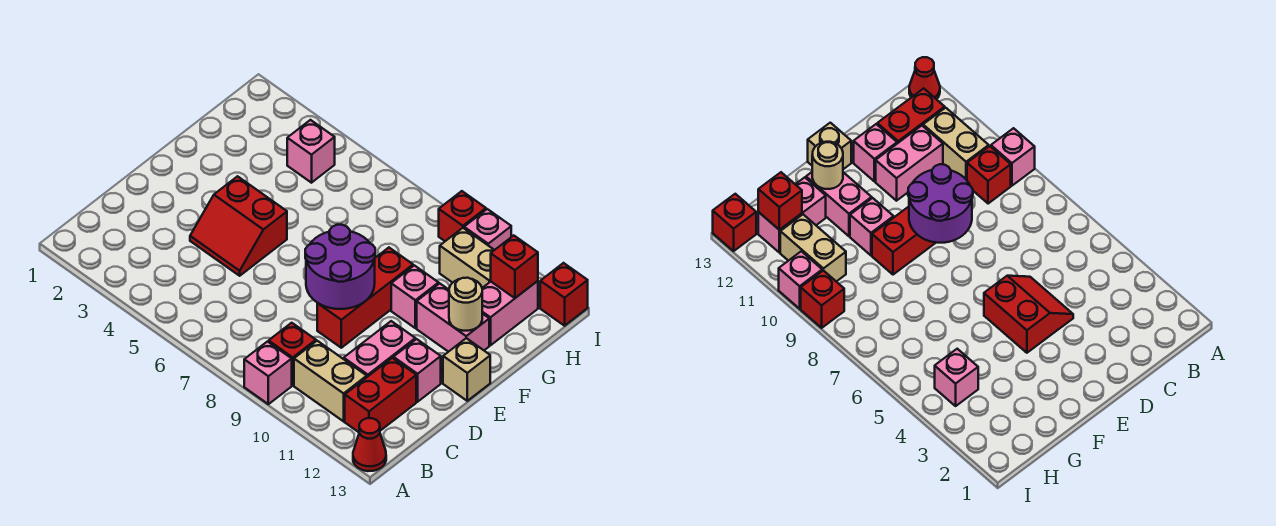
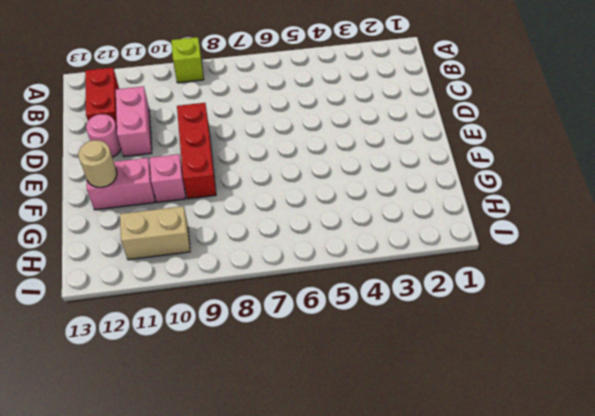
lime 1x1 brick [171,37,204,83] -> pink 1x1 brick [244,342,292,404]
pink 1x1 round brick [86,114,121,157] -> pink 1x1 brick [393,339,441,402]
none -> red 1x1 cone [353,418,386,471]
none -> red 1x1 brick [269,323,316,385]
none -> tan 1x2 brick [294,341,367,421]

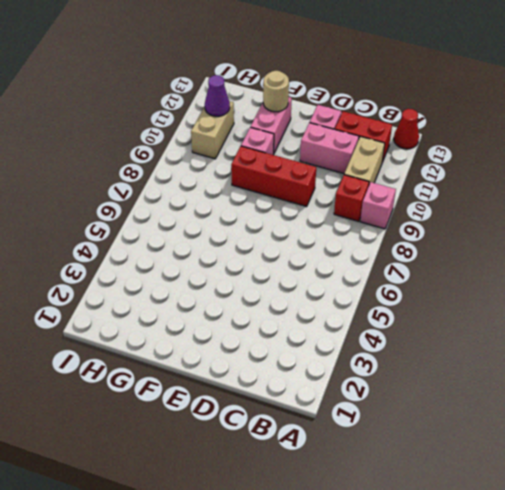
purple 1x1 cone [205,75,230,116] -> none
none -> red 2x2 slope [190,176,287,276]
none -> tan 1x1 brick [443,338,490,401]
none -> pink 1x2 brick [482,281,538,345]

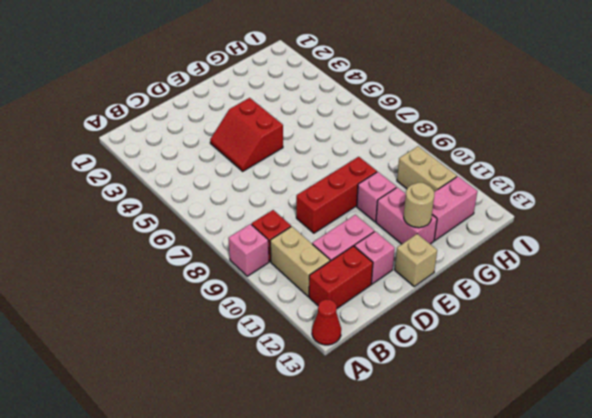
none -> pink 1x1 brick [287,120,335,183]
none -> red 1x1 brick [439,191,486,241]
none -> pink 1x1 brick [464,209,511,250]

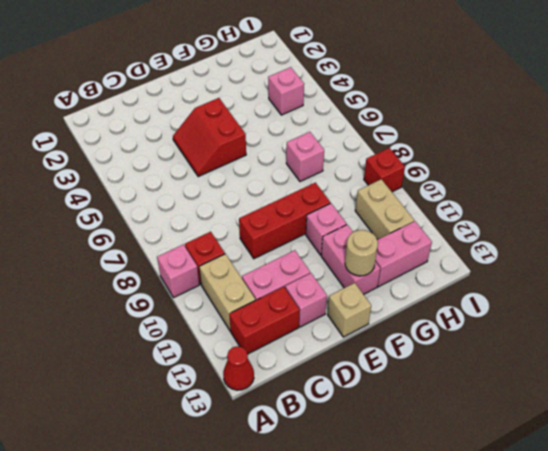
pink 1x1 brick [286,132,324,182] -> pink 1x1 brick moved to [464,209,511,250]
none -> red 1x1 brick [540,263,588,326]
none -> purple 2x2 round brick [305,225,375,309]
none -> red 1x1 brick [491,235,538,298]

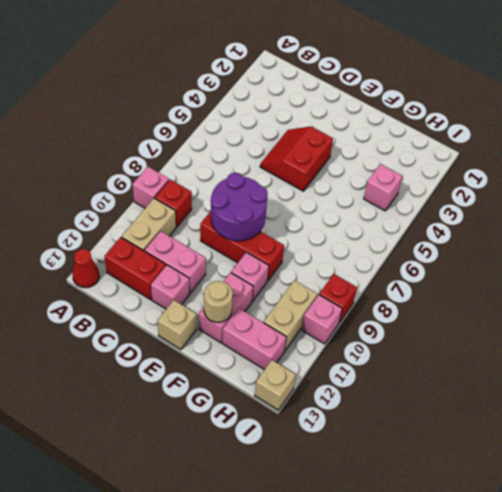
tan 1x1 brick [255,360,296,410] -> red 1x1 brick [540,263,588,326]
none -> red 1x1 brick [491,235,538,298]

